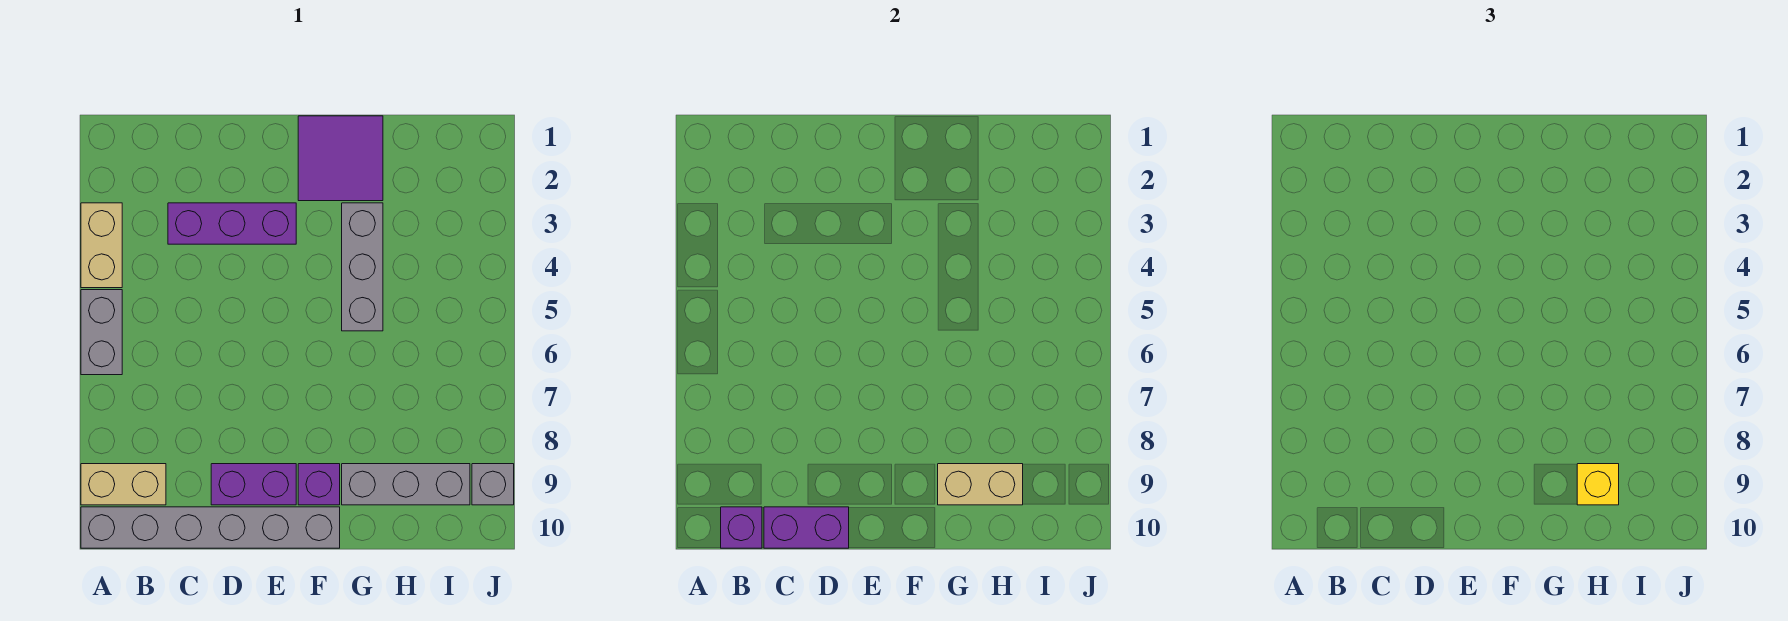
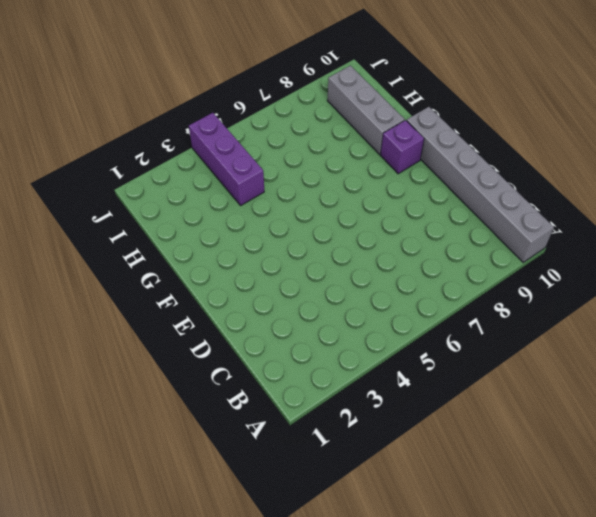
purple 1x3 brick [189,113,264,205] -> purple 1x3 brick moved to [168,203,296,244]
none -> tan 1x2 brick [81,203,122,288]
none -> grey 1x2 brick [81,290,122,375]
none -> tan 1x2 brick [81,464,166,505]

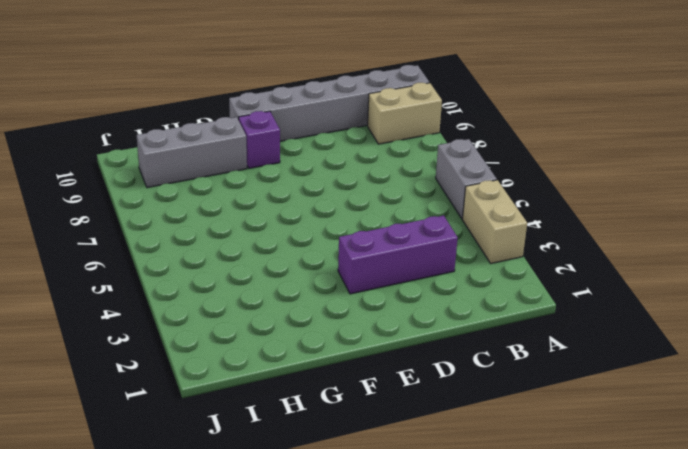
none -> purple 1x2 brick [211,464,296,505]
none -> purple 2x2 tile [298,116,383,201]
none -> grey 1x3 brick [342,203,383,331]

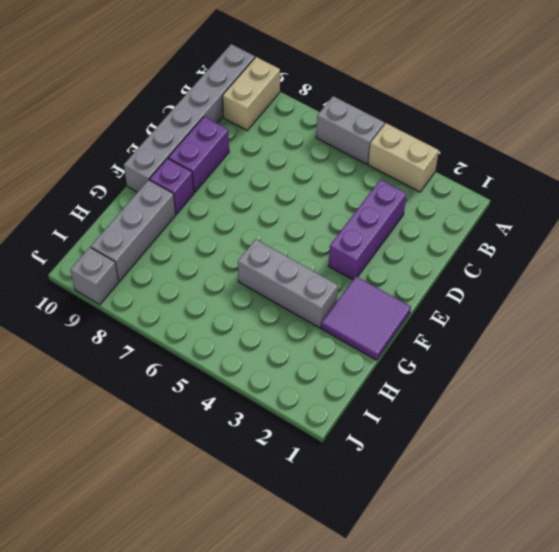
none -> purple 1x1 brick [721,507,762,548]
none -> purple 1x2 brick [764,507,849,548]
none -> tan 1x2 brick [938,464,1023,505]

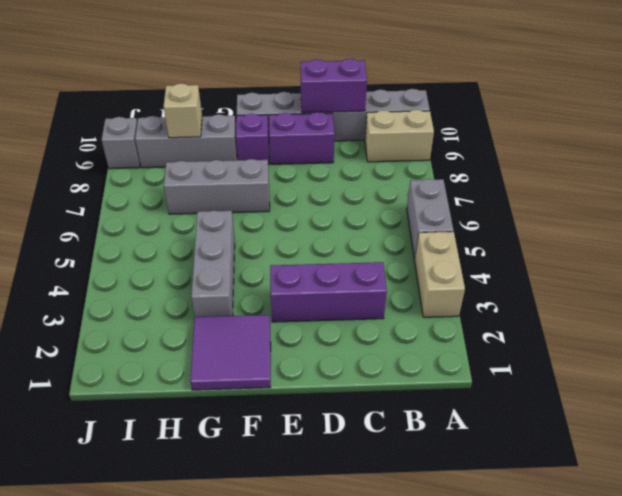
grey 1x3 brick [164,159,270,214] -> none
tan 1x1 brick [164,84,202,138] -> tan 1x2 brick [938,464,1023,505]
none -> purple 1x1 brick [721,507,762,548]
none -> yellow 1x1 brick [1577,464,1619,505]

